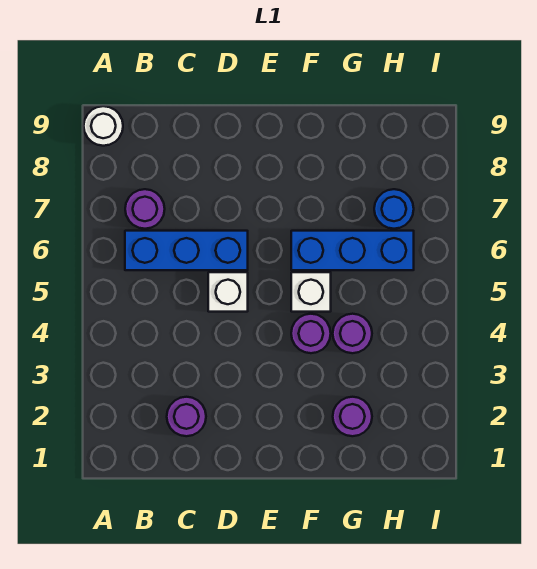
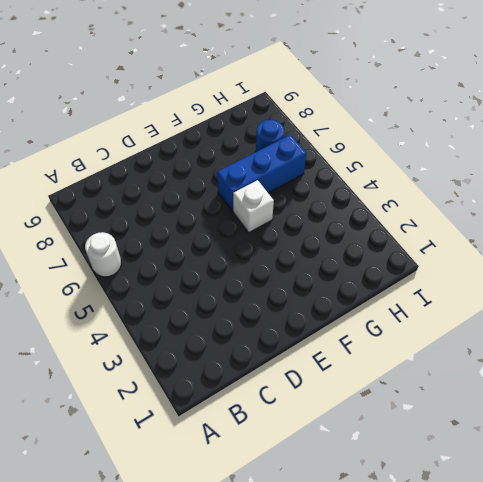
white 1x1 round brick [85,232,121,277] -> white 1x1 round brick moved to [84,106,123,146]
none -> blue 1x3 brick [125,231,248,270]
none -> purple 1x1 round brick [125,189,165,229]

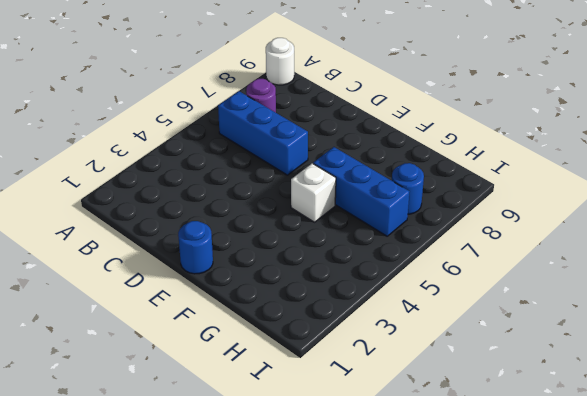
blue 1x1 round brick [178,221,213,274] -> none
none -> purple 1x1 round brick [167,397,206,436]
none -> white 1x1 brick [208,272,248,312]

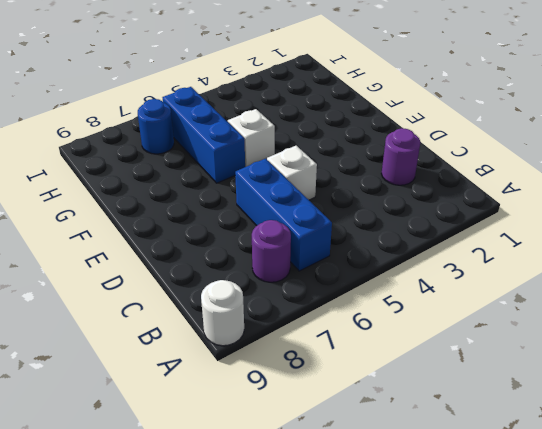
none -> purple 1x1 round brick [291,314,331,353]
none -> purple 1x1 round brick [333,397,372,436]

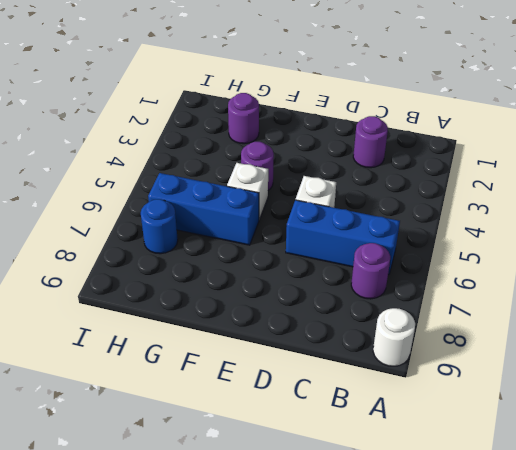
none -> purple 1x1 round brick [333,314,372,353]

